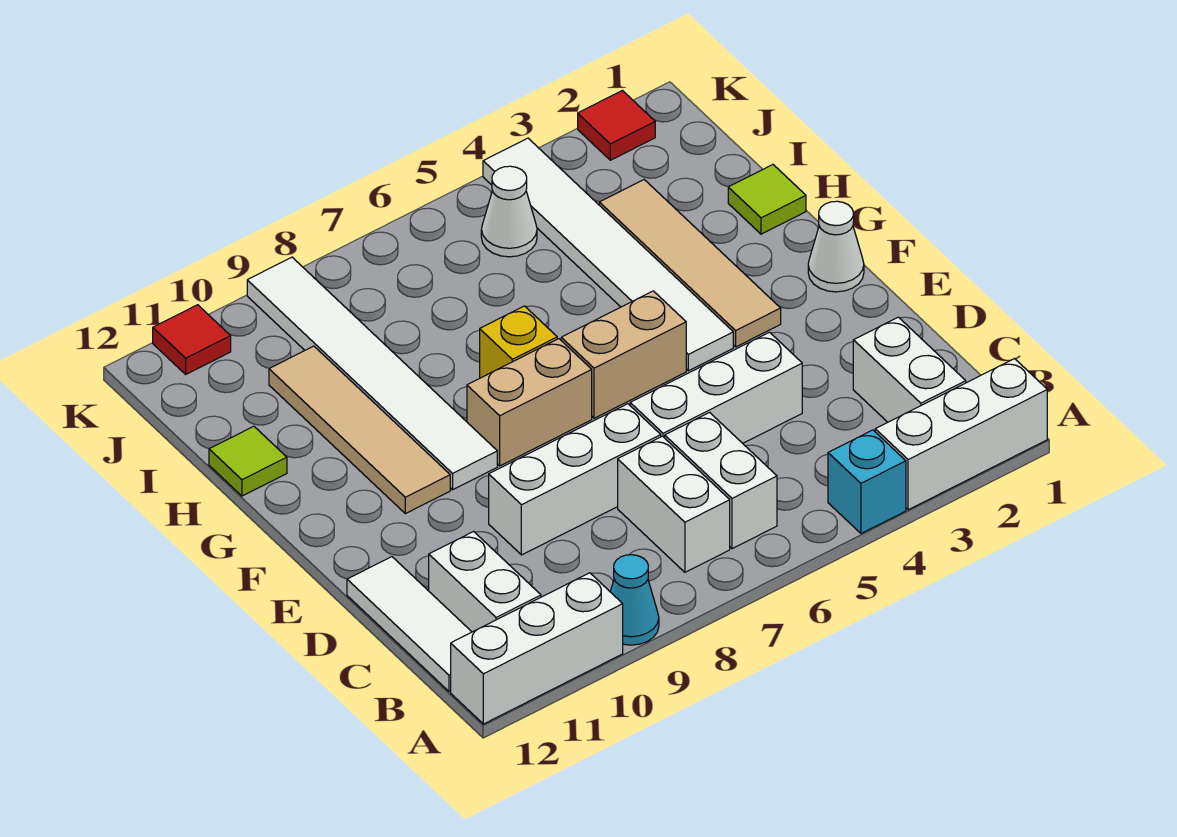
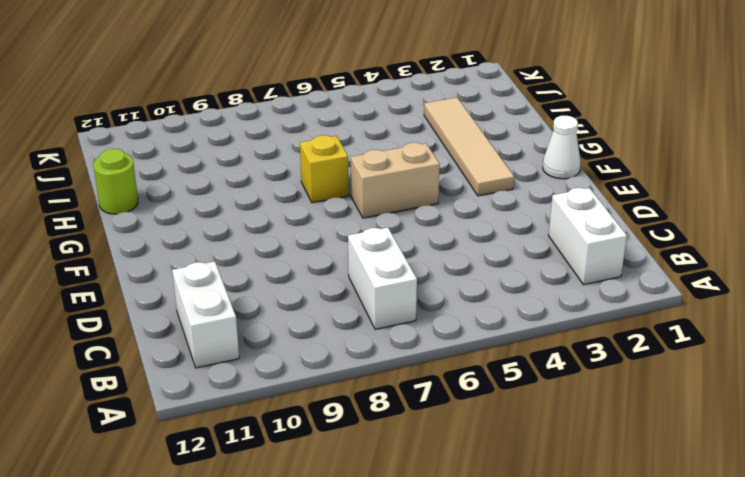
lime 1x1 round brick [94,149,138,214] -> lime 1x1 tile [209,426,287,496]
none -> white 1x3 brick [875,359,1047,510]
none -> cyan 1x1 brick [828,430,906,534]
none -> cyan 1x1 cone [610,555,659,645]

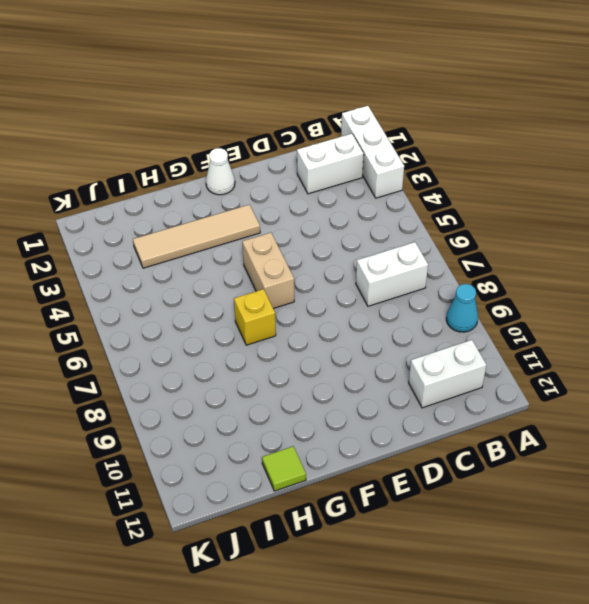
none -> cyan 1x1 brick [828,430,906,534]
none -> white 1x3 brick [451,573,623,724]
none -> white 1x2 brick [665,413,777,549]

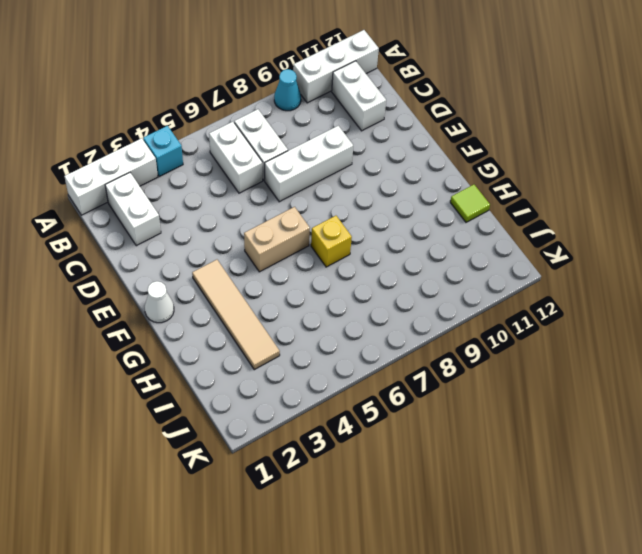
none -> white 1x3 tile [347,557,471,691]
none -> white 1x3 brick [630,332,802,443]
none -> white 1x6 tile [483,138,733,371]

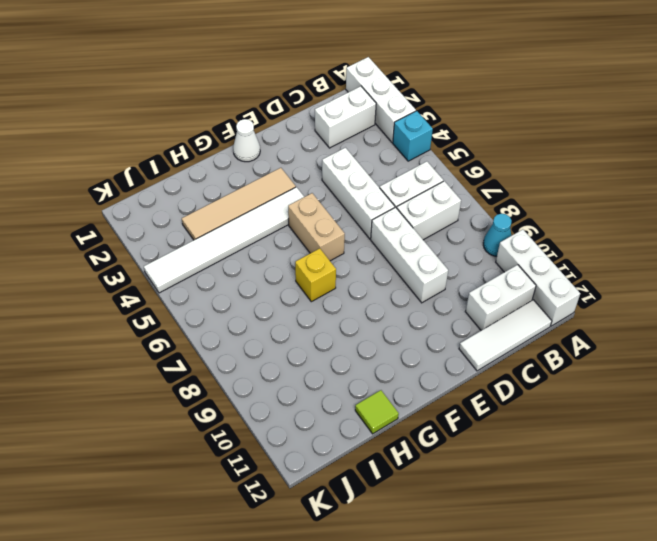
none -> tan 1x2 brick [467,339,592,466]
none -> white 1x6 tile [247,257,497,490]
none -> tan 1x4 tile [269,346,450,514]

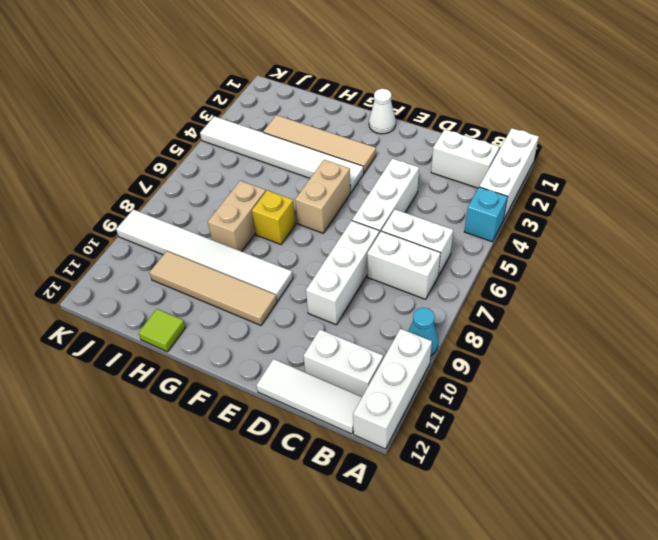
tan 1x2 brick [208,181,266,251] -> tan 1x2 brick moved to [467,339,592,466]
none -> lime 1x1 tile [728,165,806,234]
none -> white 1x1 cone [481,166,537,257]
none -> red 1x1 tile [578,91,655,160]

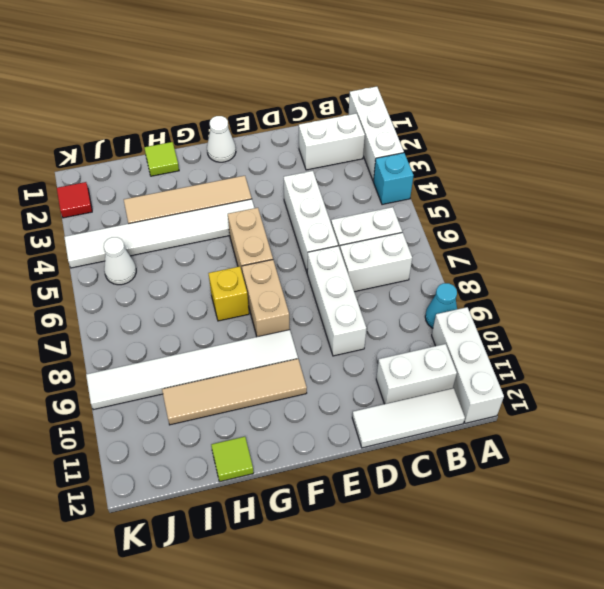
none -> red 1x1 tile [153,305,231,374]

